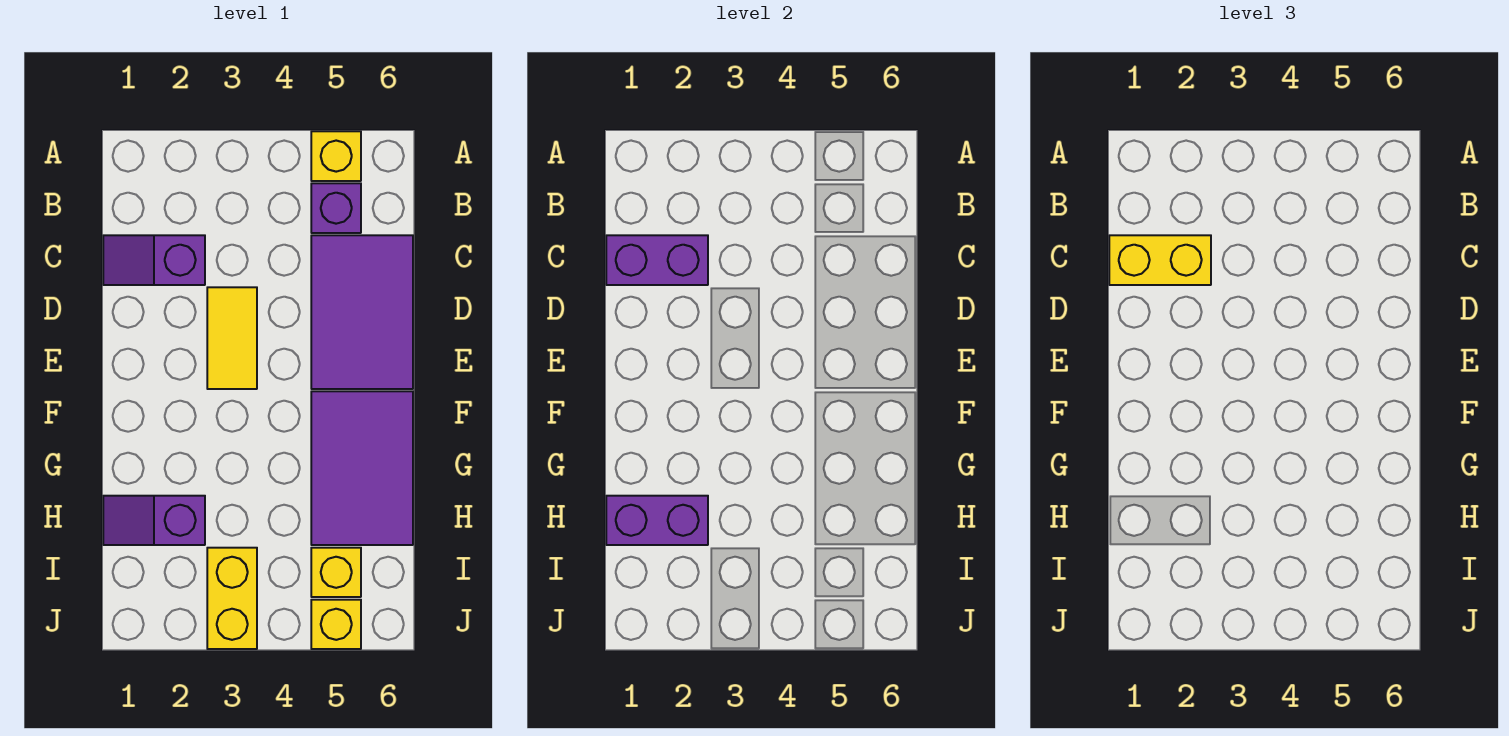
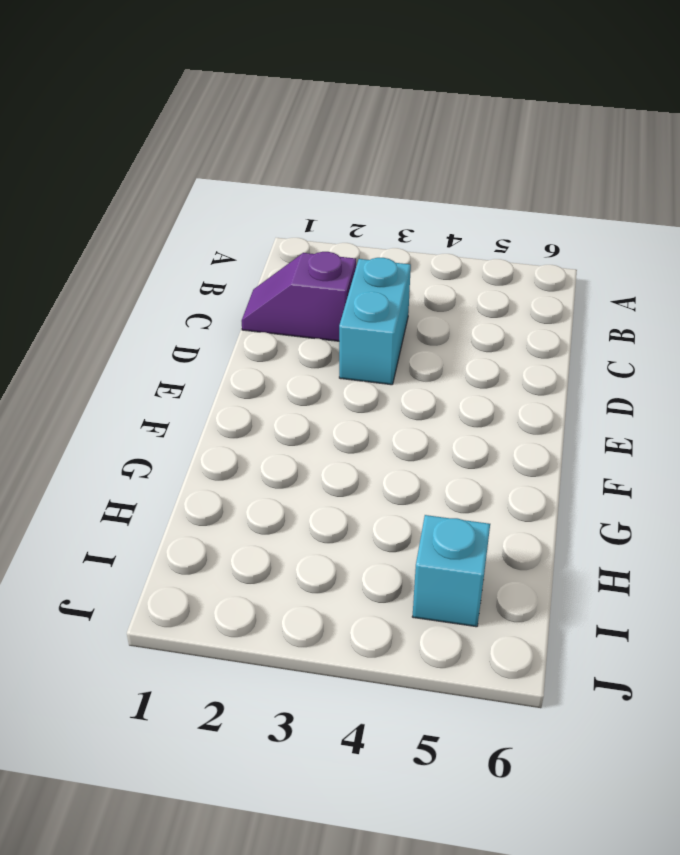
cyan 1x2 brick [339,258,411,385] -> yellow 1x2 tile [207,287,257,389]
cyan 1x1 brick [412,515,490,627] -> yellow 1x1 brick [311,548,361,597]
none -> yellow 1x1 brick [311,131,361,181]
none -> purple 1x1 brick [311,183,361,233]
none -> purple 2x3 tile [311,235,413,389]

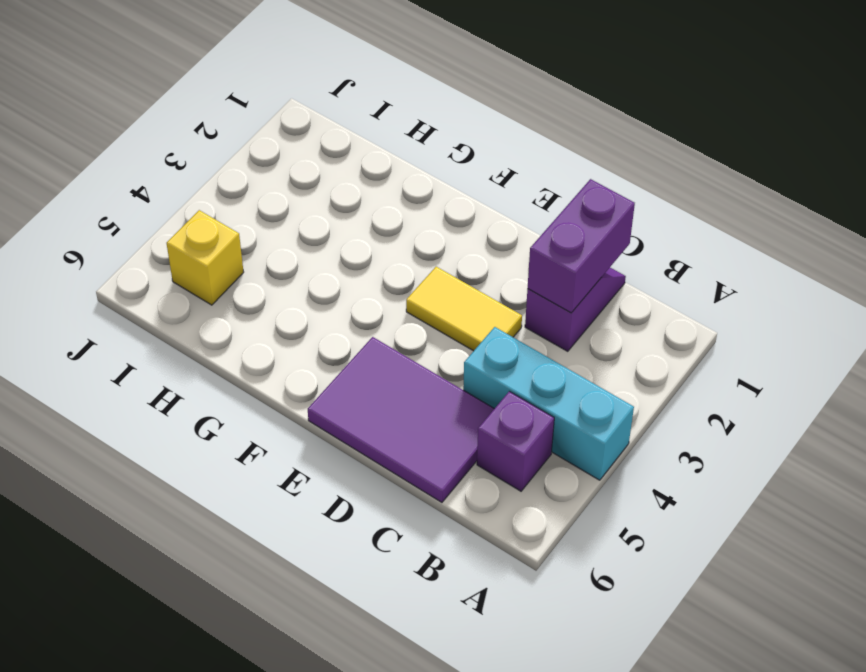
cyan 1x3 brick [463,327,634,480] -> none
none -> yellow 1x1 brick [311,131,361,181]
none -> purple 2x3 tile [311,391,413,545]
none -> purple 1x2 slope [103,496,205,545]

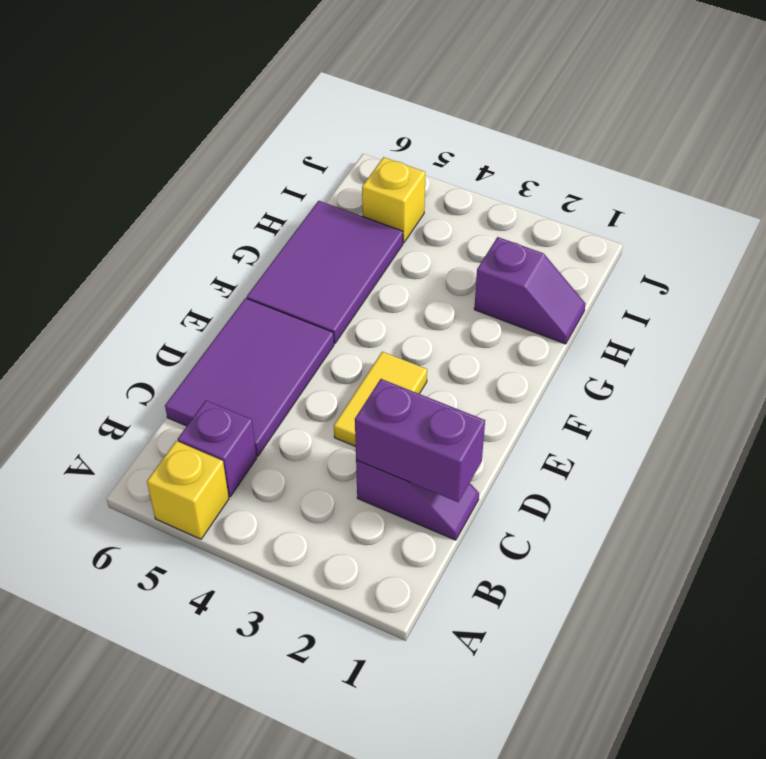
none -> yellow 1x2 brick [207,548,257,649]
none -> yellow 1x1 brick [311,600,361,649]
none -> purple 1x2 brick [606,496,708,545]

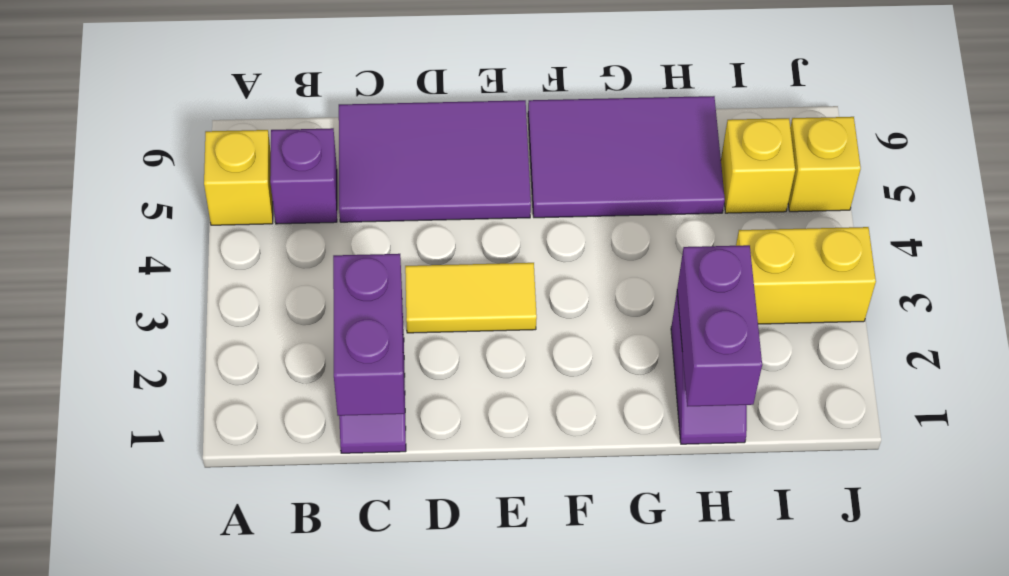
none -> yellow 1x2 brick [1109,235,1211,285]

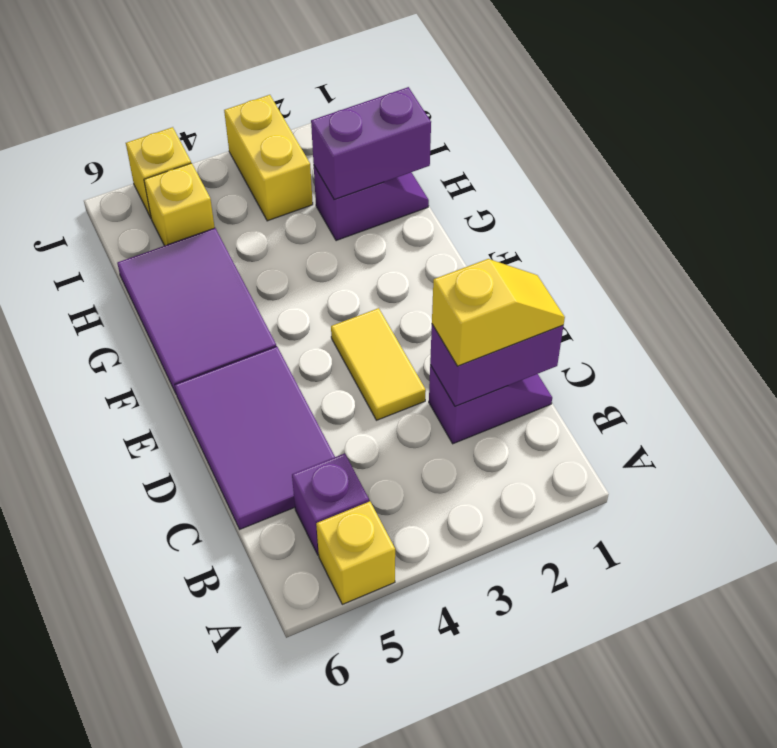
yellow 1x2 slope [432,259,565,366] -> yellow 1x2 brick [1109,235,1211,285]

